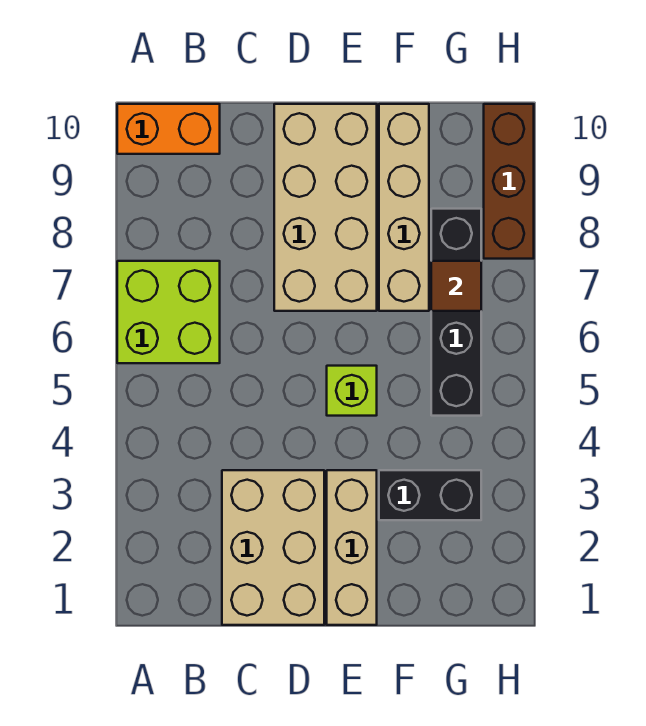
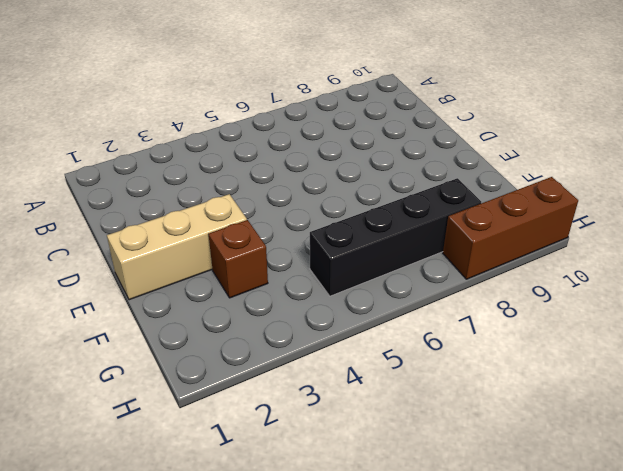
brown 1x1 brick [209,220,268,298] -> black 1x2 brick [379,470,481,520]
none -> lime 2x2 brick [117,261,220,363]
none -> orange 1x2 brick [117,104,220,154]

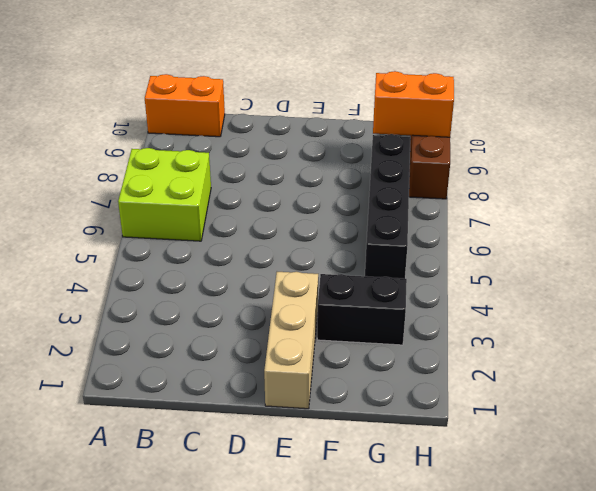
orange 1x2 brick [373,71,454,137] -> none
none -> tan 2x3 brick [222,470,324,625]
none -> tan 2x4 brick [274,104,377,311]

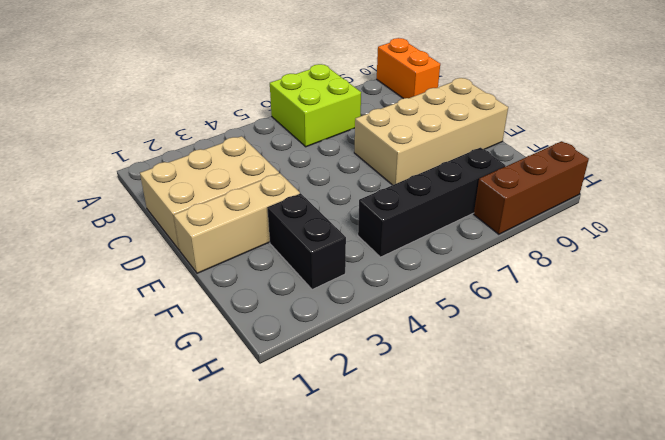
none -> lime 1x1 brick [327,366,377,416]
none -> tan 1x4 brick [379,104,429,311]

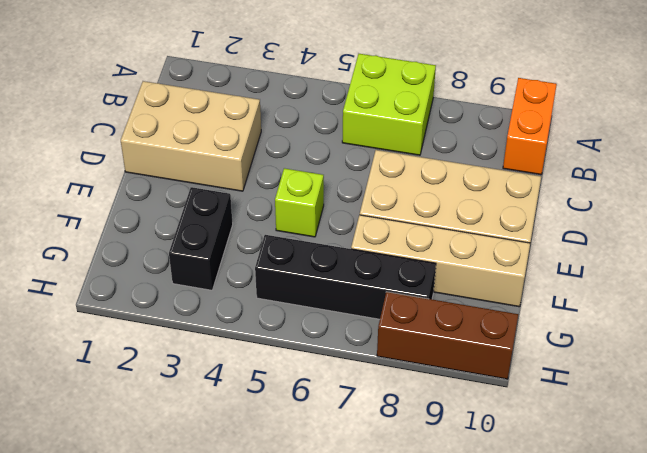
none -> tan 1x3 brick [327,470,377,625]
none -> brown 1x1 tile [431,261,481,311]

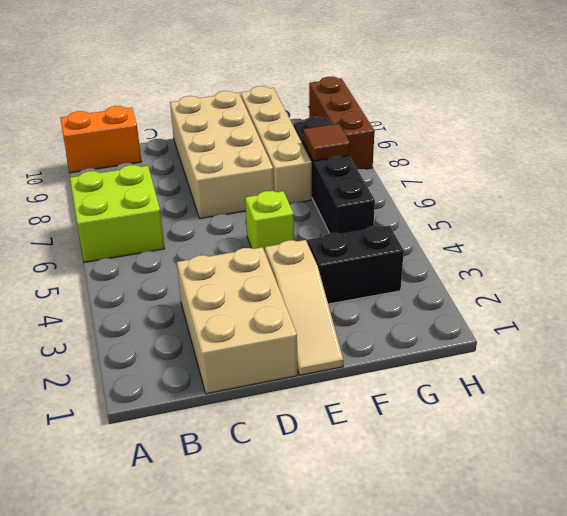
tan 1x3 slope [265,240,343,375] -> tan 1x3 brick [327,470,377,625]

